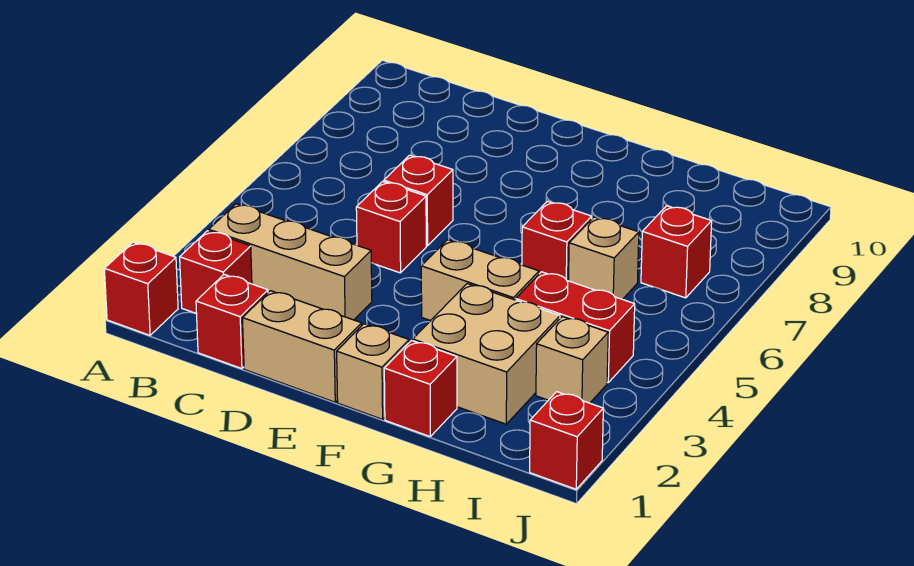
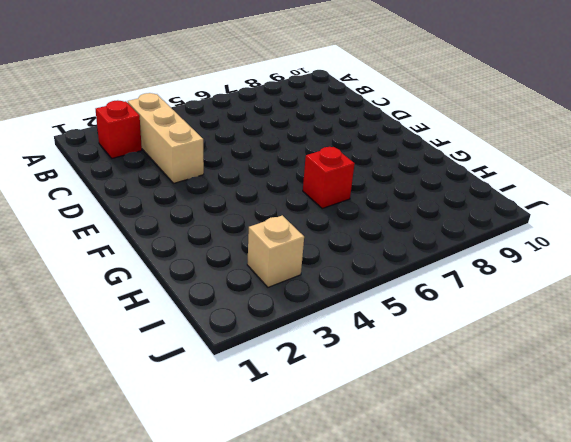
none -> red 1x1 brick [104,242,178,335]
none -> red 1x1 brick [196,274,268,369]
none -> tan 1x2 brick [243,291,362,402]

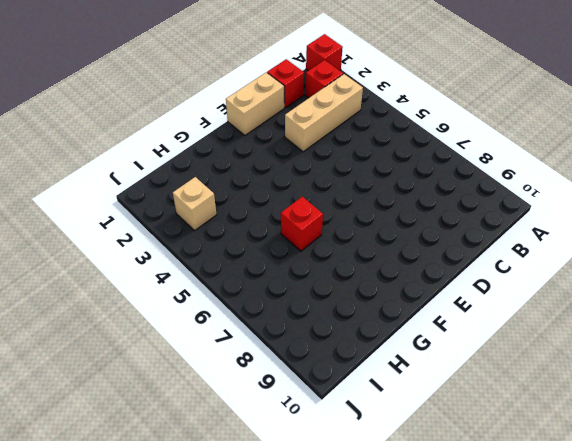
none -> red 1x1 brick [356,181,426,273]
none -> red 1x1 brick [384,155,453,246]
none -> tan 1x1 brick [337,324,409,419]

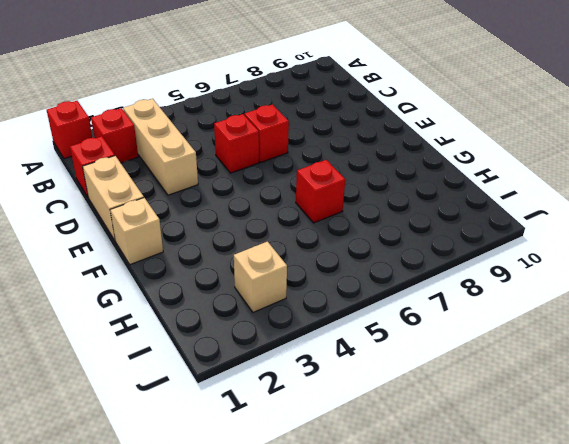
none -> tan 1x2 brick [421,240,539,321]
none -> red 1x1 brick [384,341,457,436]
none -> tan 2x2 brick [413,284,560,424]

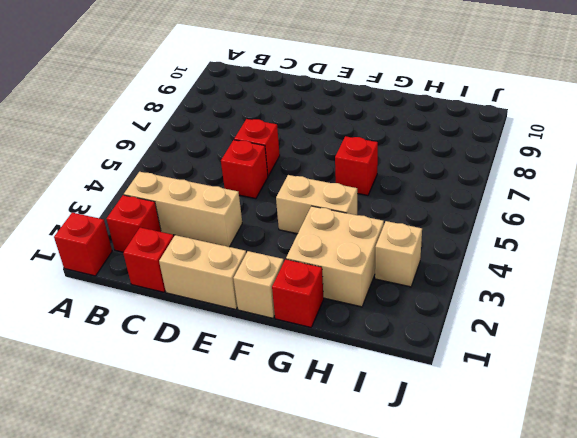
none -> red 1x2 brick [516,272,635,383]
none -> tan 1x1 brick [569,217,639,299]
none -> red 1x1 brick [641,206,712,298]

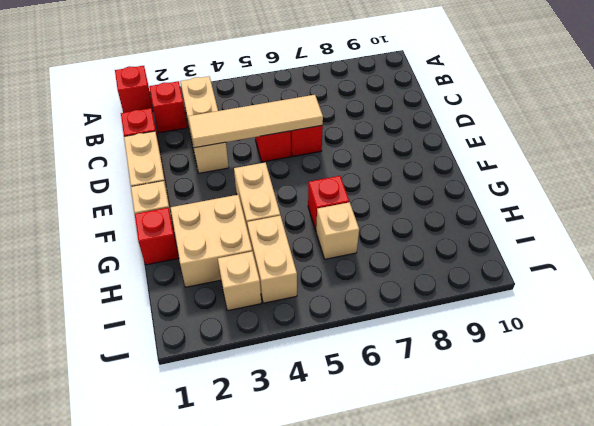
tan 1x4 tile [188,95,323,148] -> none
tan 1x2 brick [247,216,297,303] -> red 1x2 brick [516,272,635,383]
none -> red 1x1 brick [641,206,712,298]
none -> red 1x1 brick [530,392,603,489]

